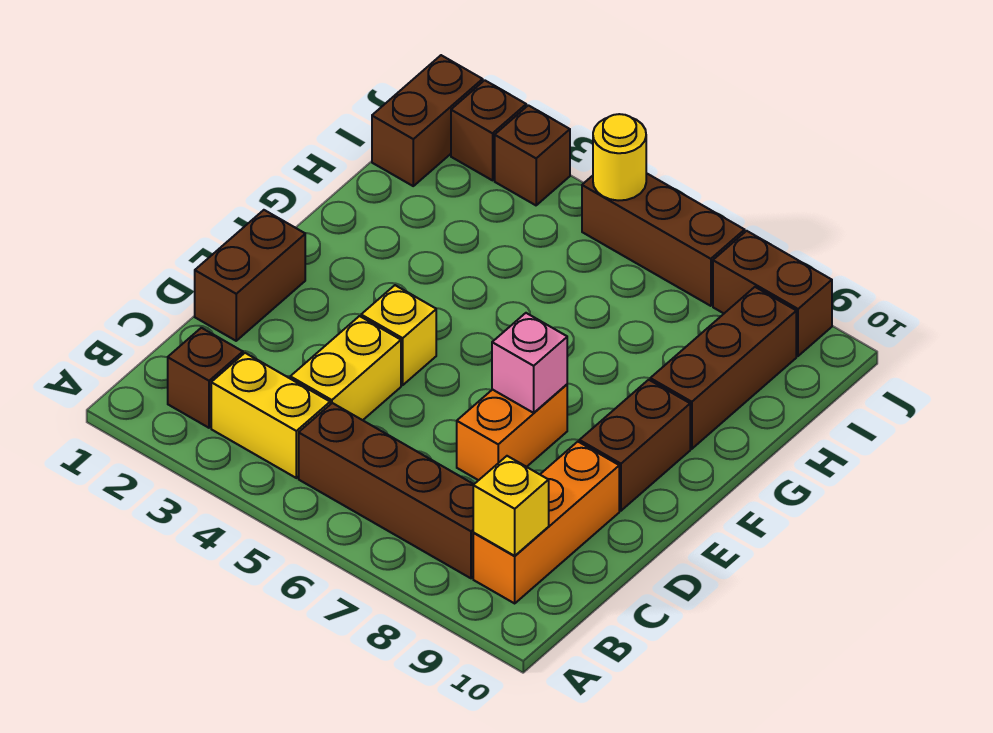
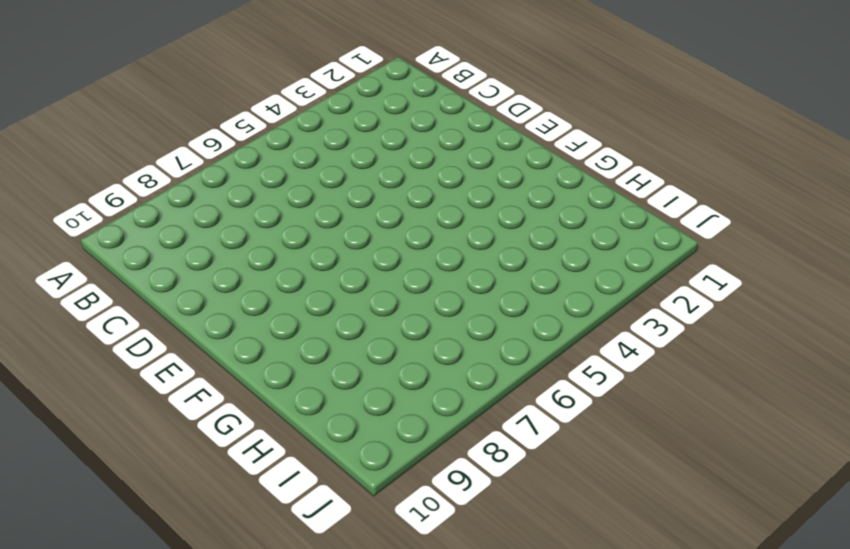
none -> brown 1x1 brick [168,328,243,428]
none -> yellow 1x2 brick [211,353,330,478]
none -> brown 1x4 brick [299,403,474,578]

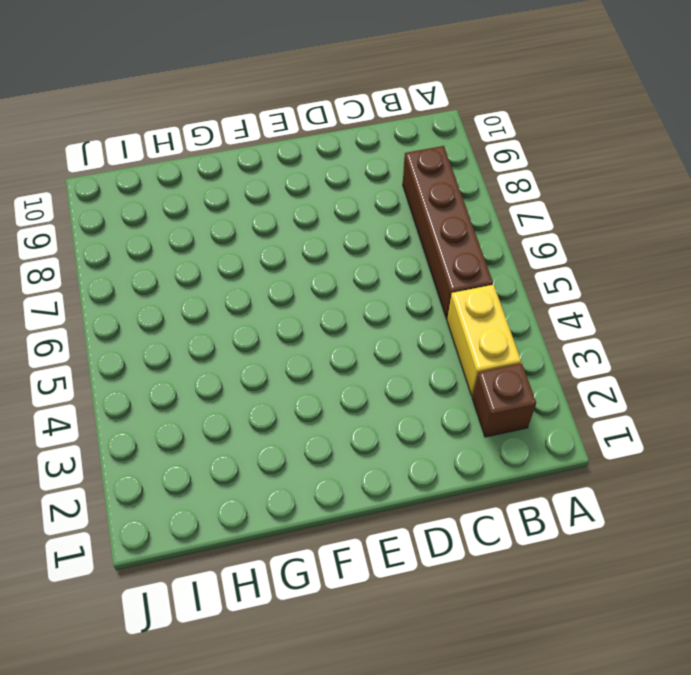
none -> orange 1x3 brick [473,442,619,603]
none -> yellow 1x2 brick [290,316,401,420]
none -> brown 1x2 brick [195,210,305,341]

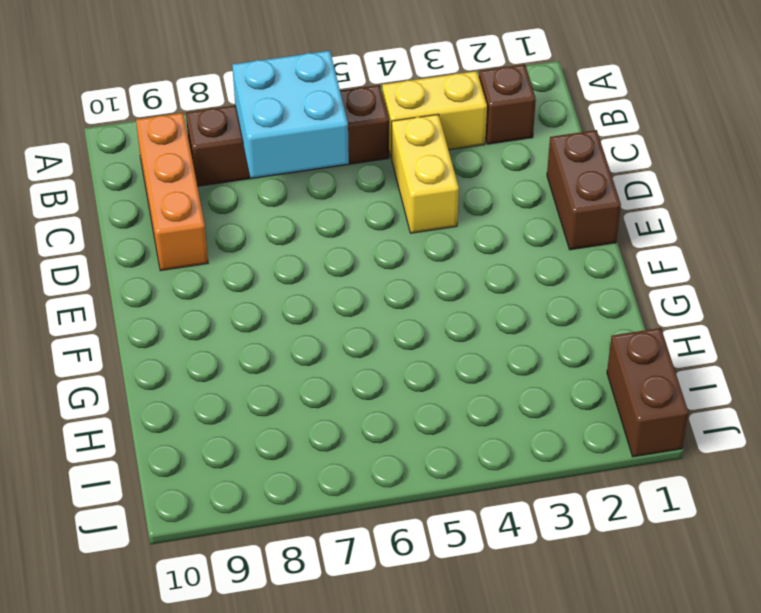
cyan 2x2 brick [232,51,349,178] -> none
none -> orange 1x2 brick [457,385,567,480]
none -> yellow 1x1 brick [361,285,436,385]
none -> brown 1x2 brick [579,380,690,511]

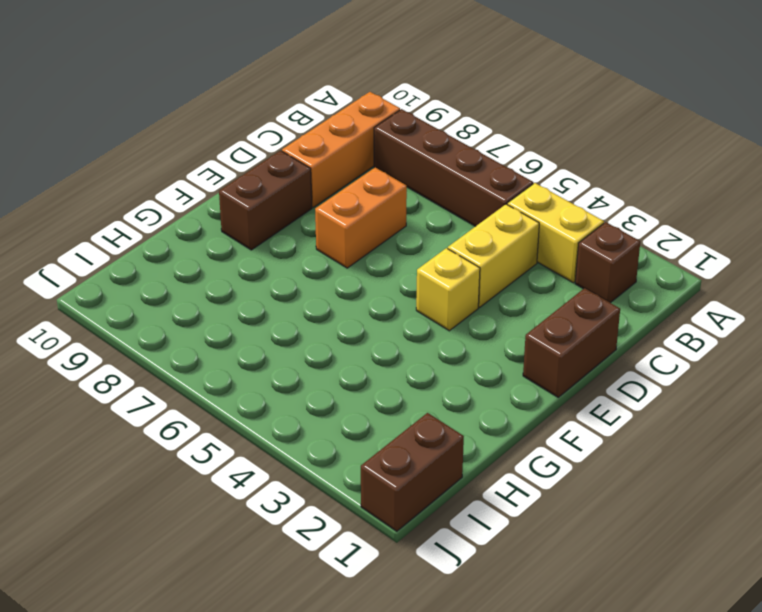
none -> brown 1x3 brick [650,287,796,449]
none -> brown 1x1 brick [451,80,526,180]
none -> brown 1x1 brick [495,105,570,205]

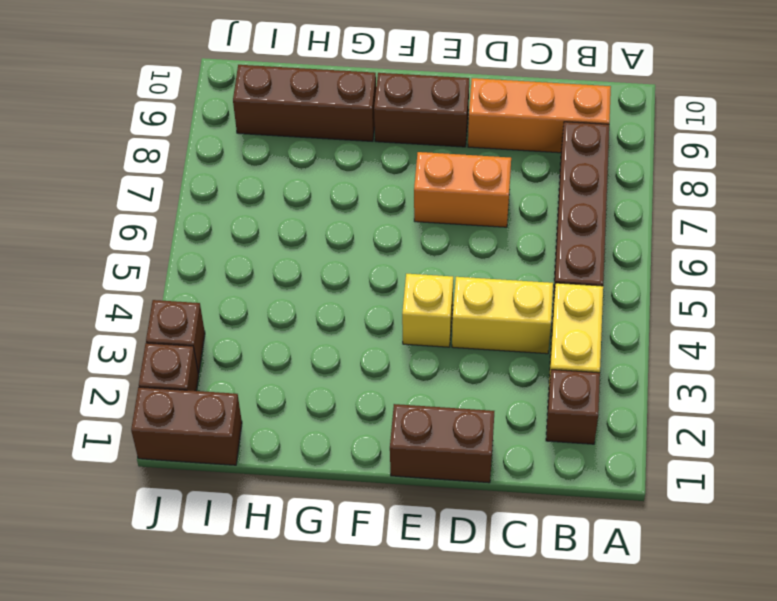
none -> brown 1x3 brick [582,173,745,306]
none -> brown 1x2 brick [713,231,832,356]
none -> yellow 1x1 brick [473,456,549,556]

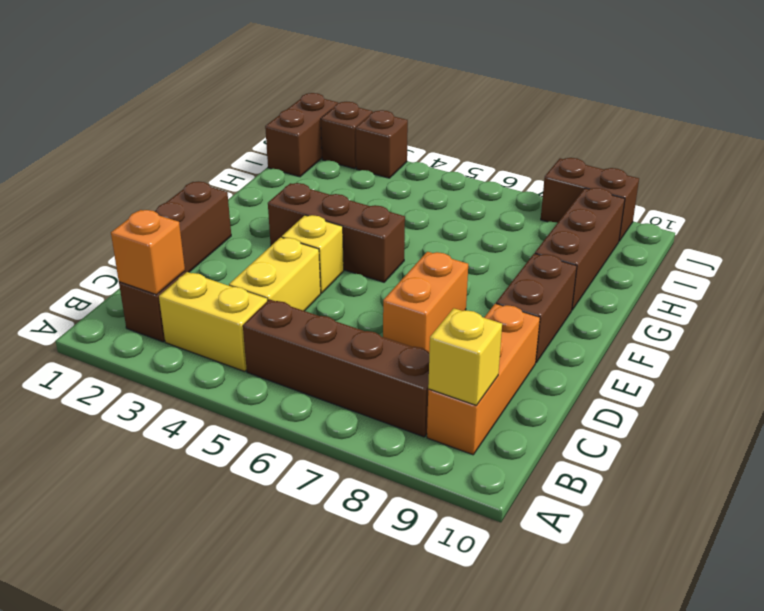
orange 1x1 brick [111,210,185,295] -> none
brown 1x3 brick [268,183,405,282] -> brown 1x3 brick moved to [582,173,745,306]
none -> pink 1x1 brick [492,313,567,413]
none -> yellow 1x1 round brick [593,114,646,201]

